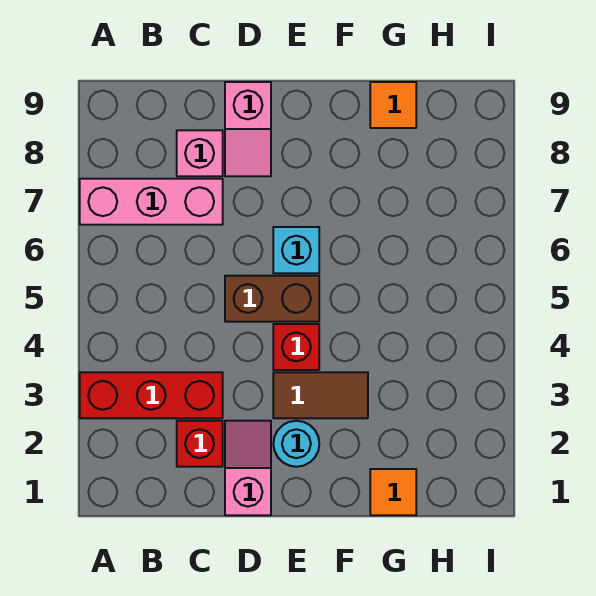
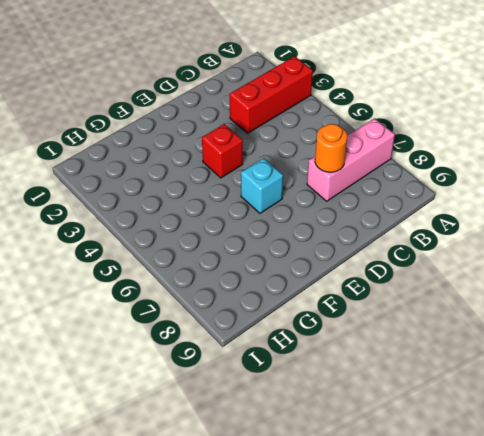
orange 1x1 round brick [315,124,347,172] -> none
none -> red 1x1 brick [177,421,223,467]
none -> pink 1x1 brick [177,130,223,176]
none -> pink 1x2 slope [225,421,271,515]

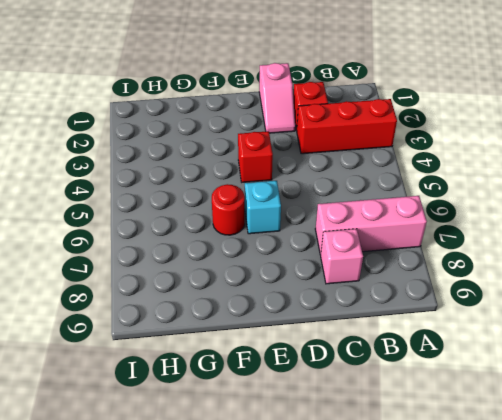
red 1x1 round brick [212,184,245,235] -> none
none -> brown 1x2 brick [225,276,319,322]
none -> pink 1x2 slope [225,82,271,176]
none -> cyan 1x1 round brick [273,421,319,467]

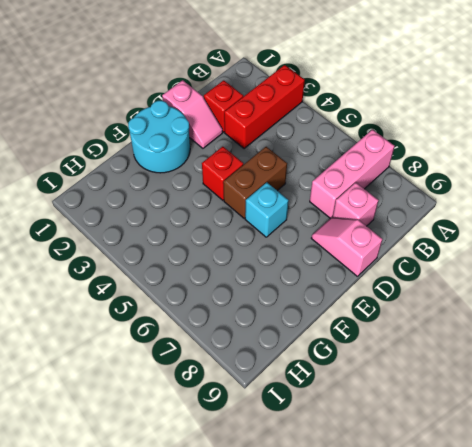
cyan 2x2 round brick [128,101,190,173] -> cyan 1x1 round brick [273,421,319,467]
none -> brown 1x2 tile [273,372,368,418]
none -> orange 1x1 tile [370,469,416,515]
none -> orange 1x1 tile [370,82,416,128]

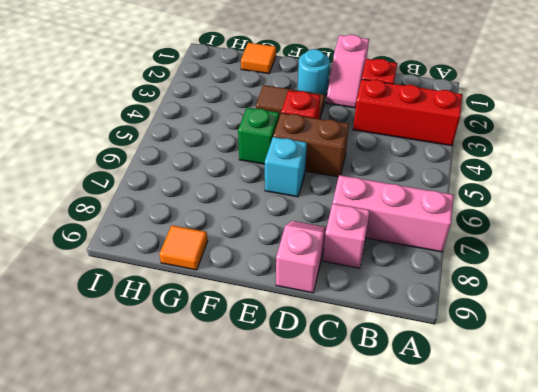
green 1x1 brick [238,108,279,164] -> none

